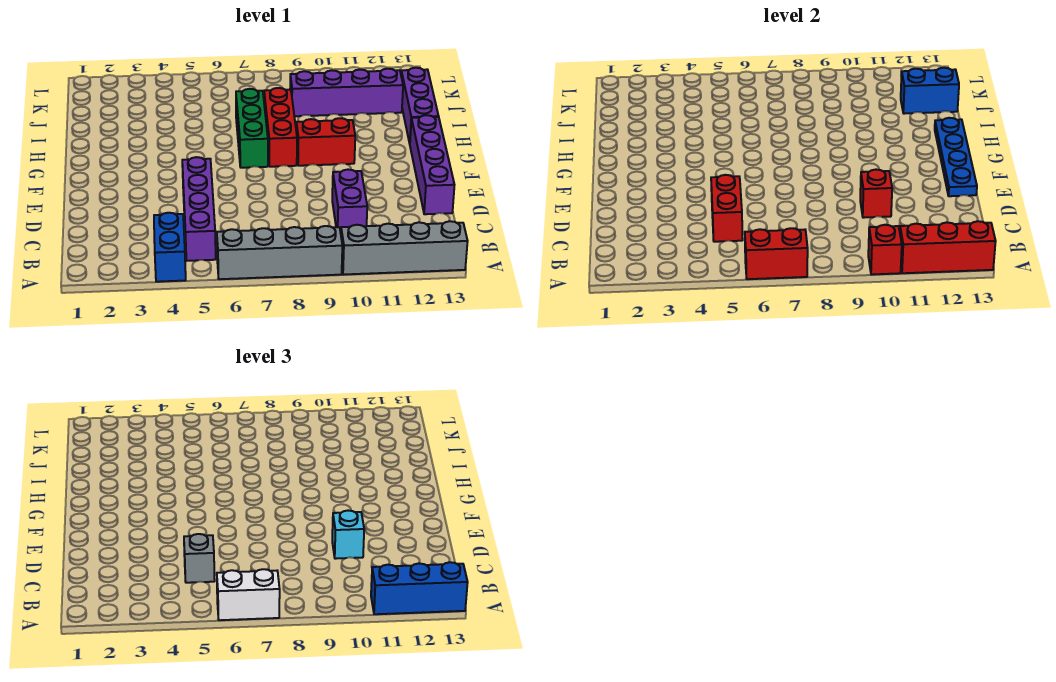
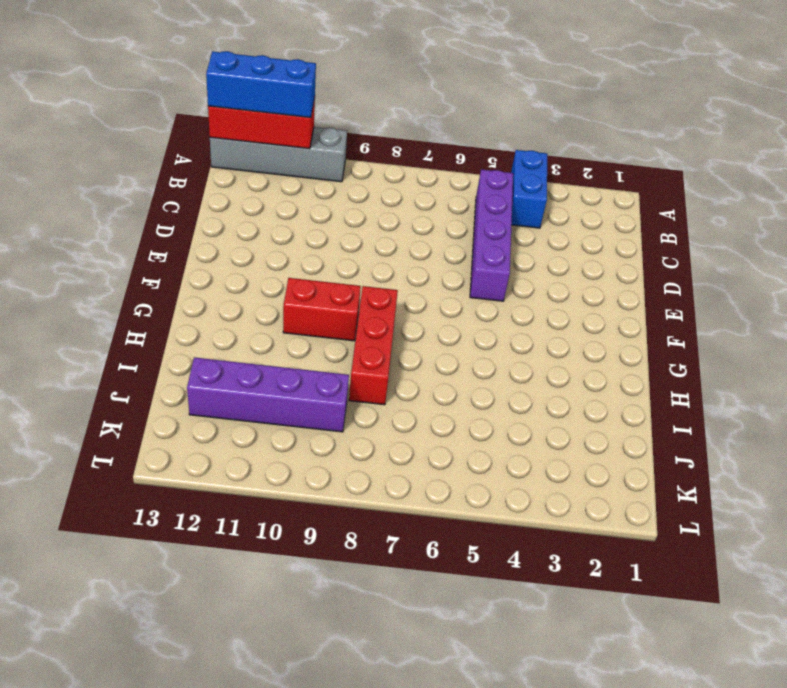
none -> grey 1x4 brick [217,226,342,279]
none -> purple 1x2 brick [332,170,367,233]
none -> purple 1x4 brick [410,115,454,214]

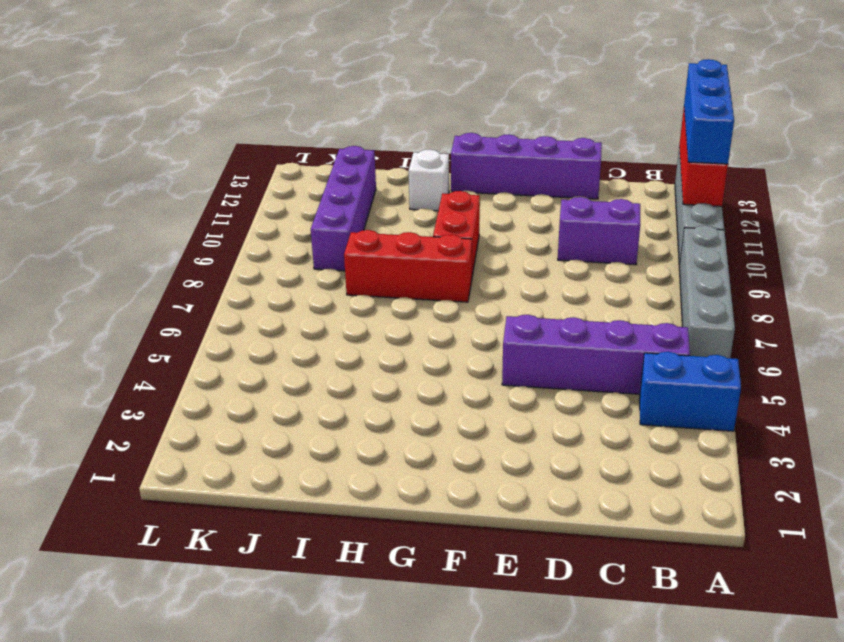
white 1x1 brick [409,149,449,211] -> none
none -> green 1x3 brick [236,89,268,168]
none -> purple 1x3 brick [401,68,439,144]
none -> red 1x2 brick [745,228,808,279]

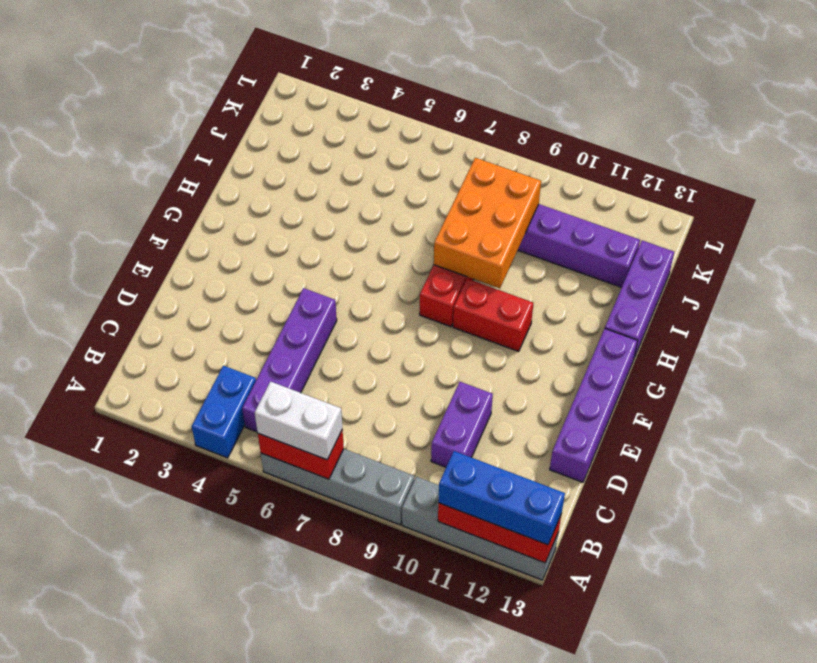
orange 2x3 brick [434,158,541,289] -> none
none -> green 1x3 brick [236,89,268,168]
none -> red 1x1 brick [868,225,902,275]
none -> red 1x2 brick [711,175,743,242]

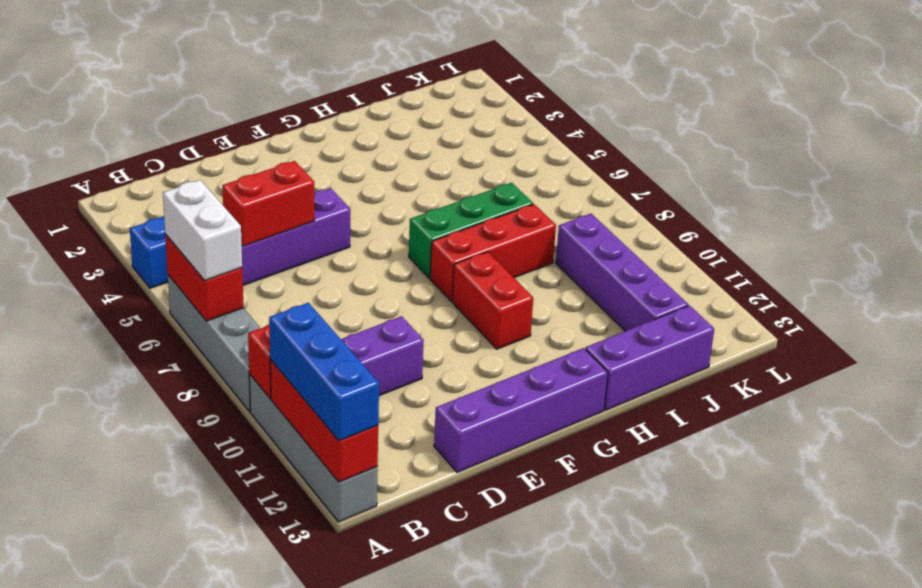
none -> red 1x1 brick [860,170,892,218]
none -> blue 1x4 plate [935,118,977,196]
none -> blue 1x2 brick [901,68,959,114]

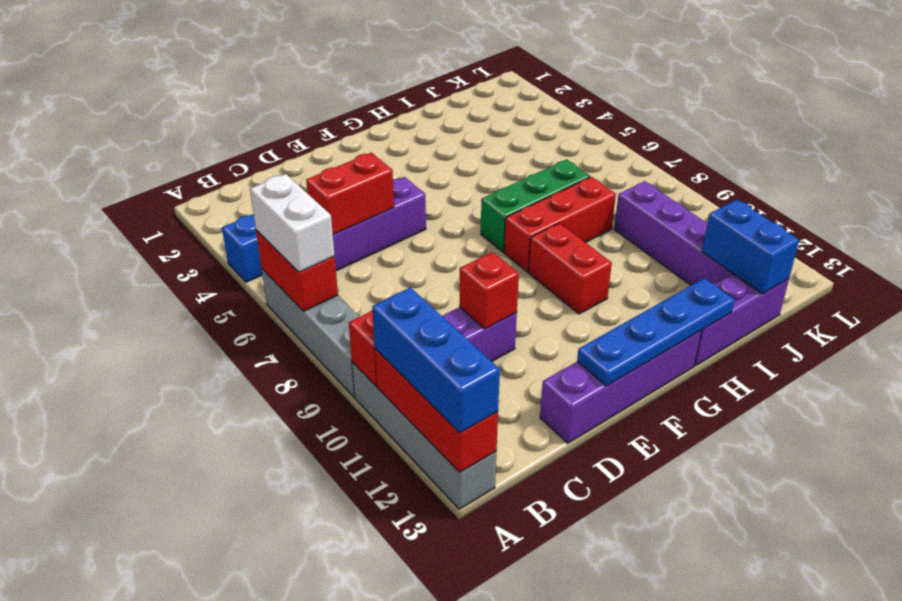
none -> grey 1x1 brick [184,534,215,583]
none -> cyan 1x1 brick [332,511,364,559]

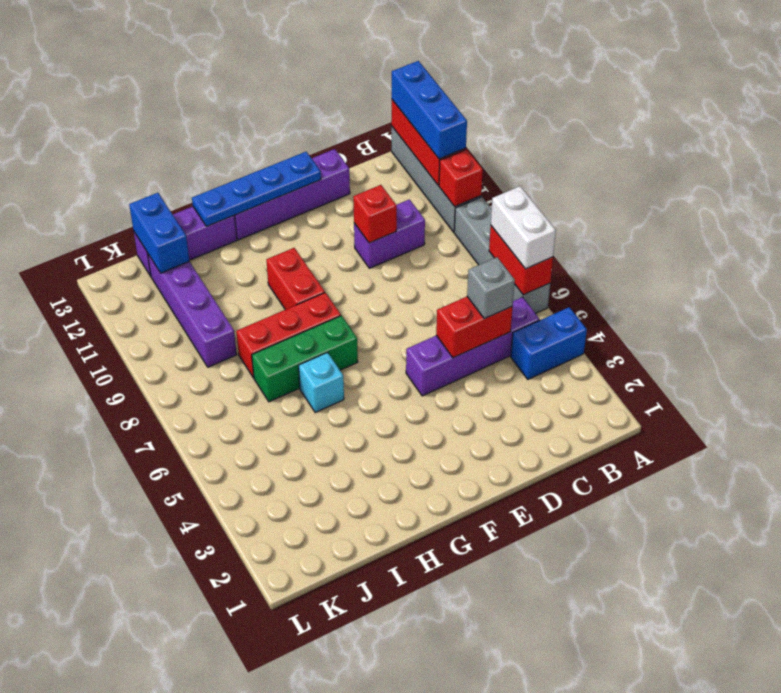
cyan 1x1 brick [299,353,344,412] -> cyan 1x1 brick moved to [332,511,364,559]

